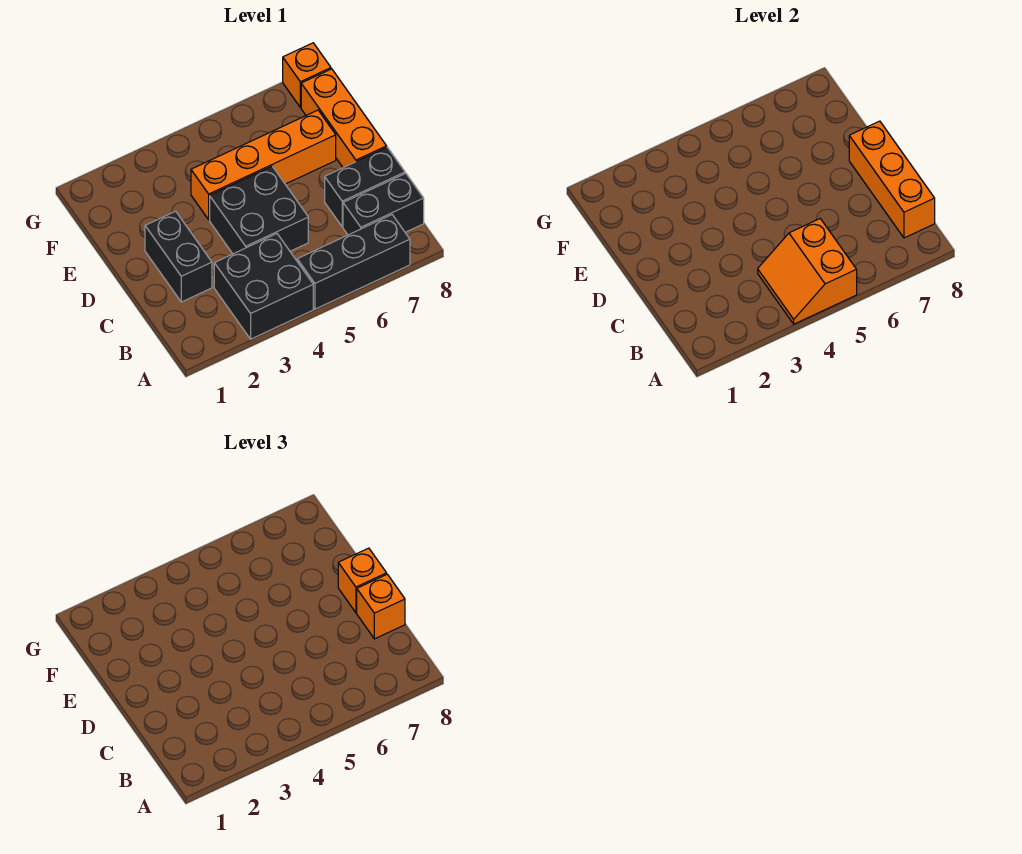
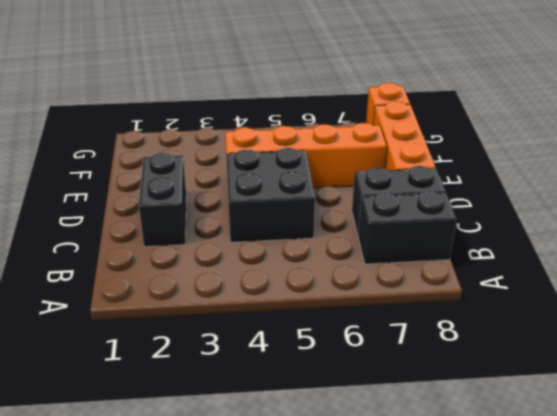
none -> black 2x2 brick [214,234,313,339]
none -> black 1x3 brick [297,215,410,309]
none -> orange 2x2 slope [758,219,857,324]

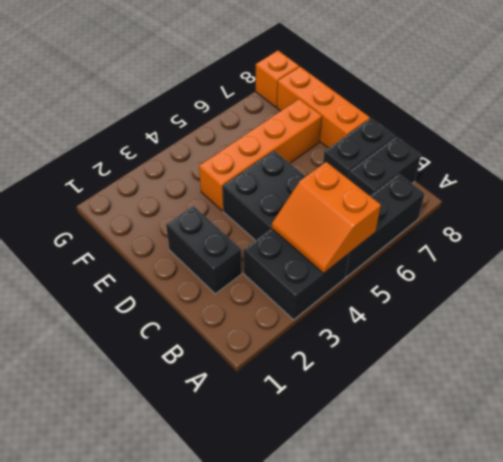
none -> orange 1x3 brick [849,121,935,238]
none -> orange 1x1 brick [357,574,405,639]
none -> orange 1x1 brick [338,548,387,613]

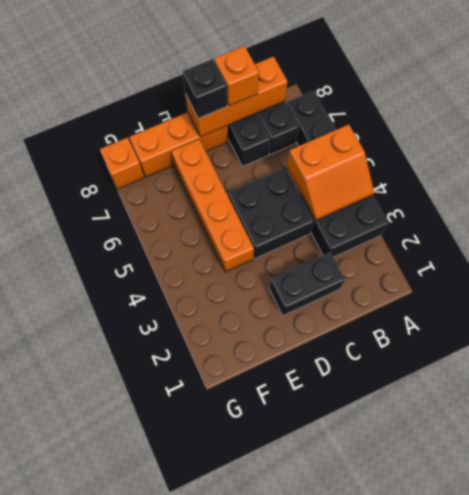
black 1x1 brick [182,59,227,119] -> orange 1x1 brick [338,548,387,613]

